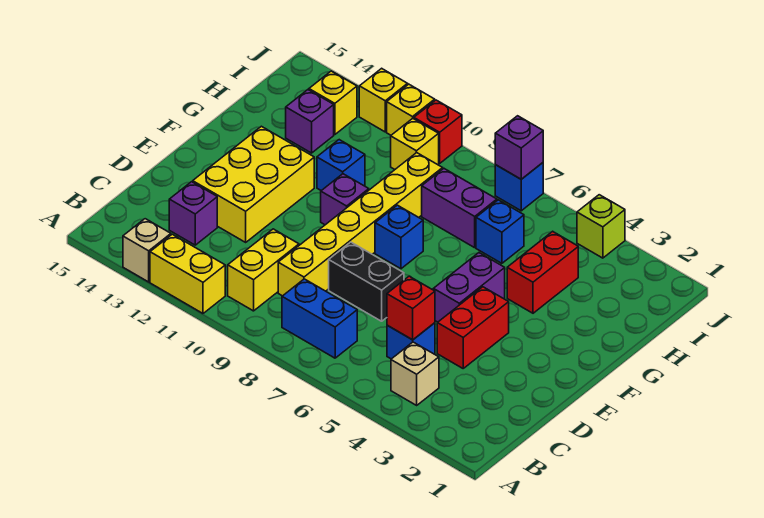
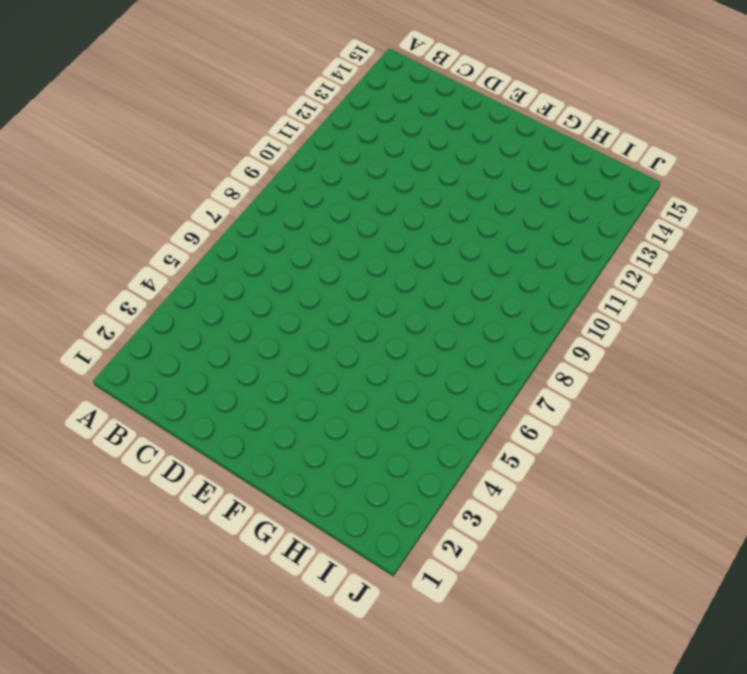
none -> yellow 1x2 brick [150,234,225,313]
none -> tan 1x1 brick [123,219,171,282]
none -> tan 1x1 brick [391,342,439,405]

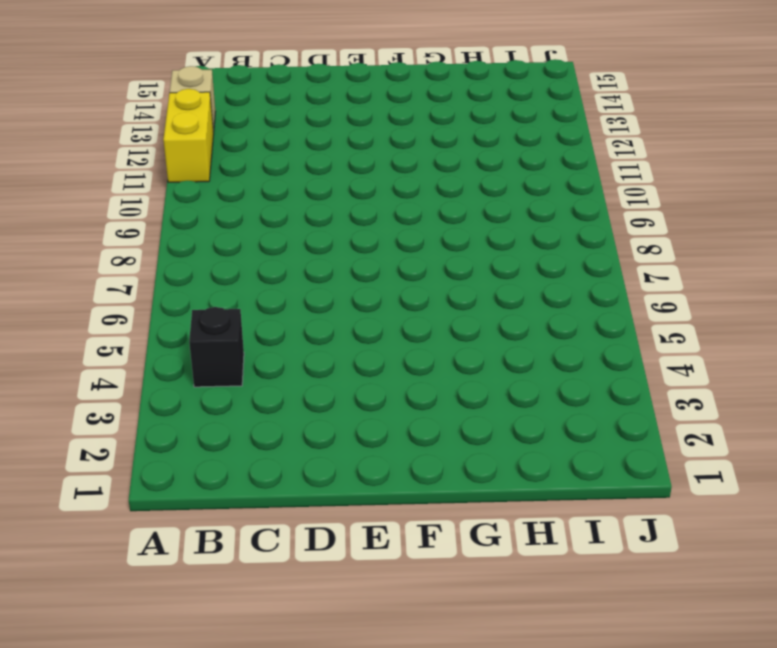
black 1x1 brick [189,307,244,387] -> tan 1x1 brick [391,342,439,405]
none -> blue 1x2 brick [282,279,357,358]
none -> yellow 1x2 brick [228,229,299,311]
none -> blue 1x1 brick [387,323,435,359]

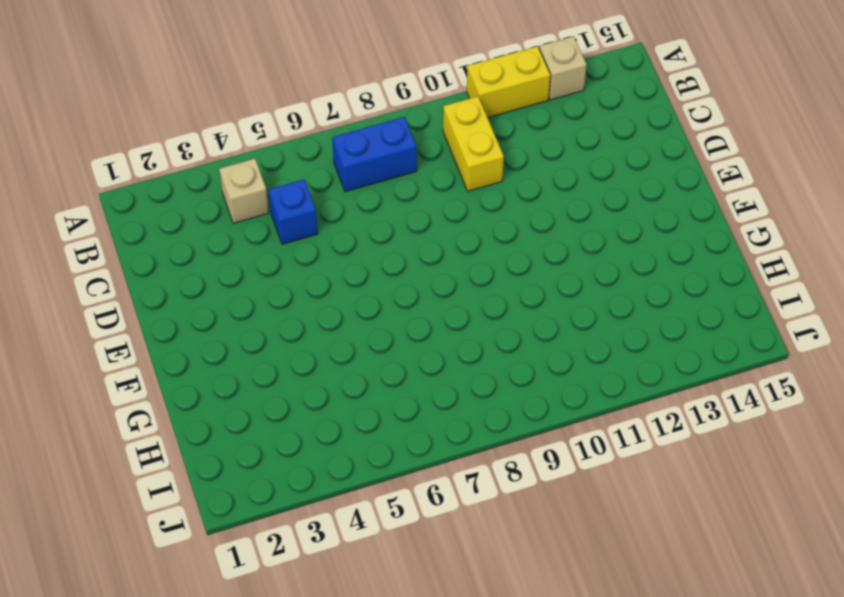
none -> yellow 1x6 brick [278,153,443,296]
none -> purple 1x1 brick [169,182,217,245]
none -> red 1x2 brick [437,287,509,368]

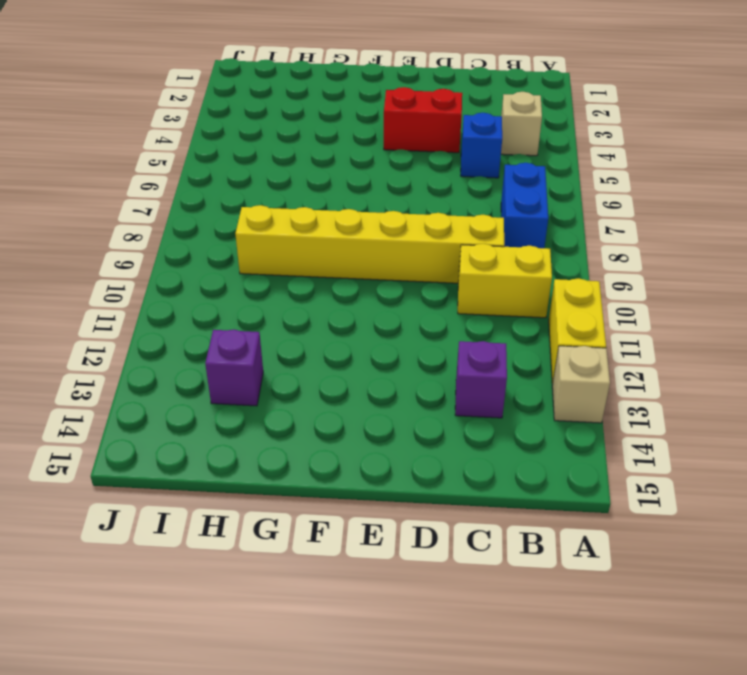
none -> black 1x2 brick [329,242,404,321]
none -> yellow 2x3 brick [193,126,314,242]
none -> purple 1x2 brick [433,253,505,322]

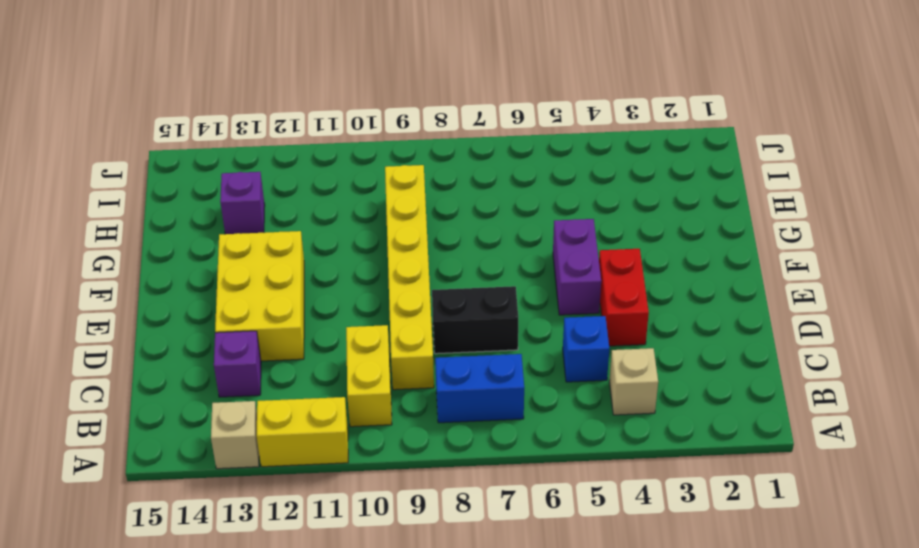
none -> blue 1x1 brick [375,205,423,269]
none -> purple 1x1 brick [321,174,369,225]
none -> red 1x2 brick [507,231,578,313]

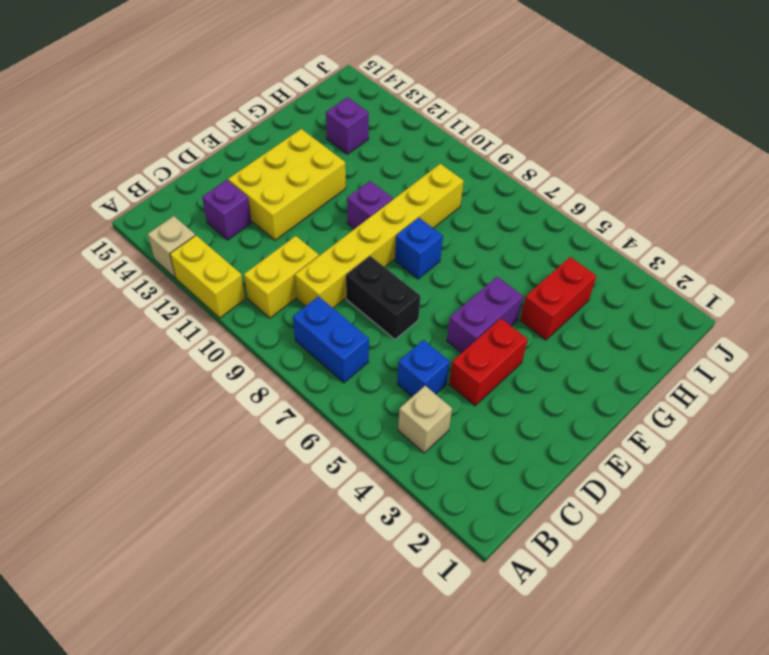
none -> blue 1x1 brick [317,140,365,191]
none -> blue 1x1 brick [476,200,524,263]
none -> purple 1x2 brick [422,169,497,248]

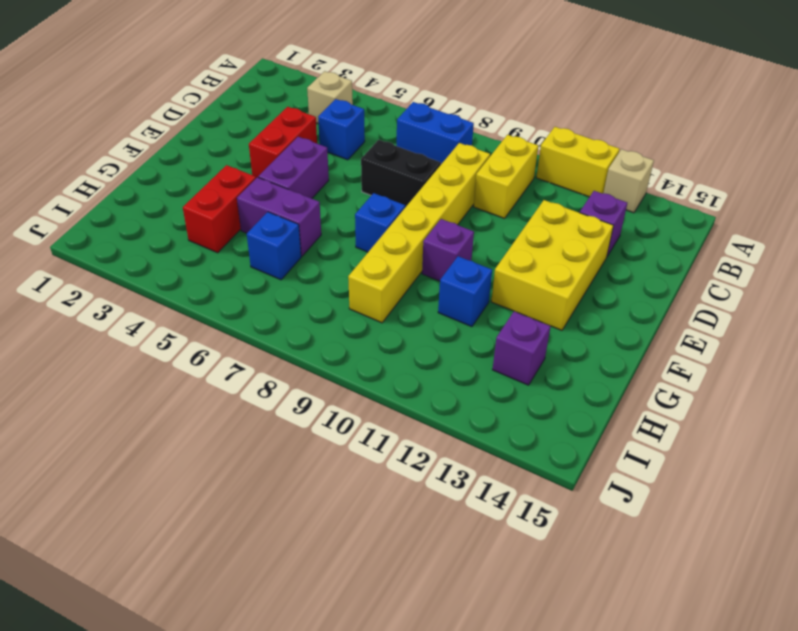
purple 1x2 brick [237,177,321,256] -> purple 1x2 brick moved to [422,169,497,248]
none -> yellow 1x1 brick [391,118,439,169]
none -> yellow 1x1 brick [309,71,357,135]
none -> lime 1x1 brick [577,195,625,258]

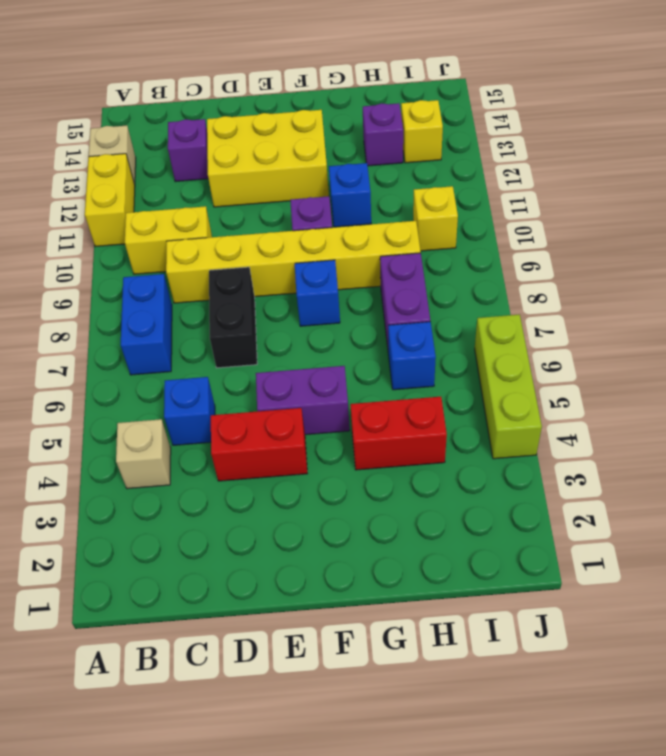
lime 1x3 brick [475,314,542,459] -> lime 1x1 brick [577,195,625,258]
none -> blue 1x1 brick [495,163,543,211]
none -> red 1x1 brick [414,100,462,163]
none -> yellow 1x1 brick [387,84,435,135]

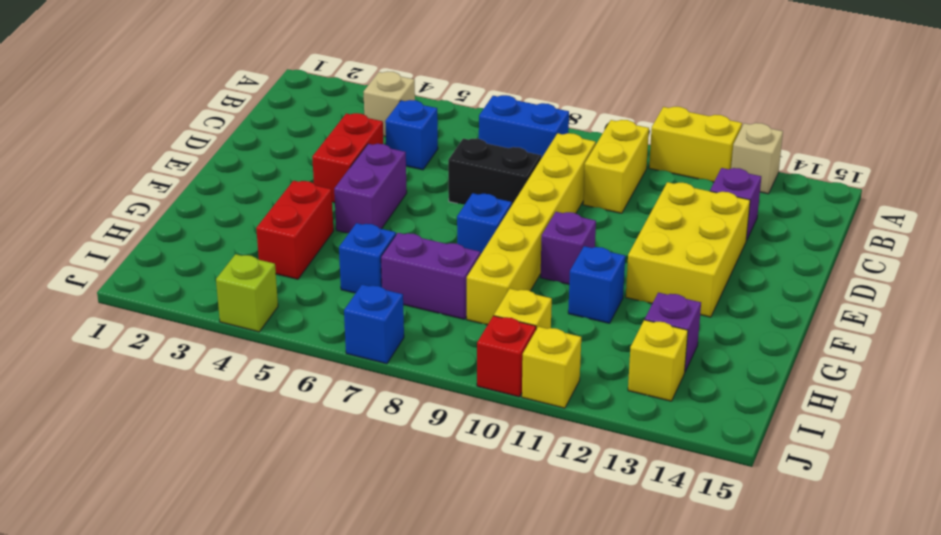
none -> yellow 1x1 brick [359,68,408,132]
none -> red 1x1 brick [387,276,435,340]
none -> purple 1x1 brick [495,116,543,179]

